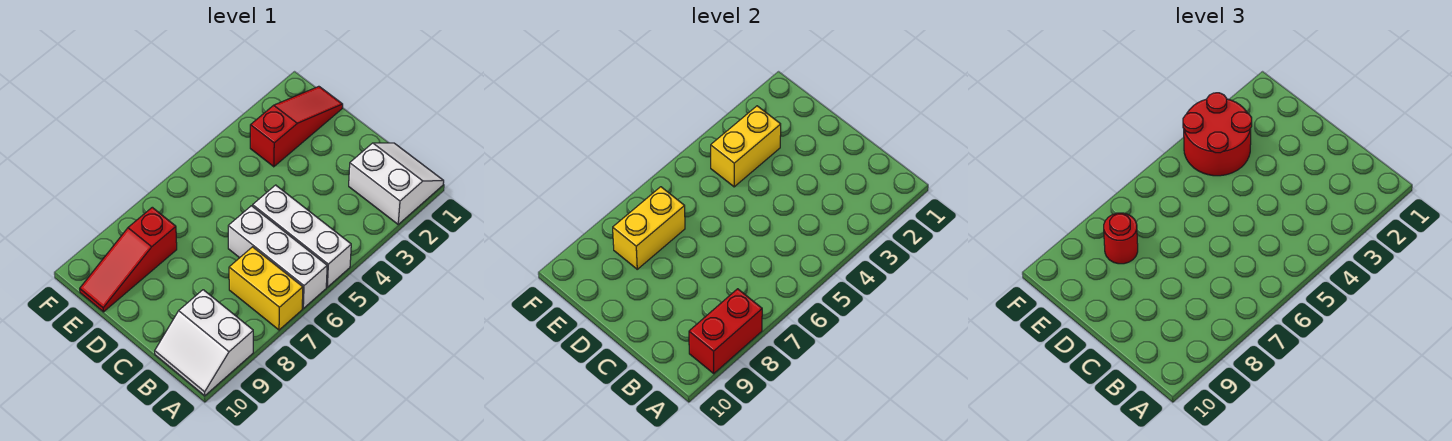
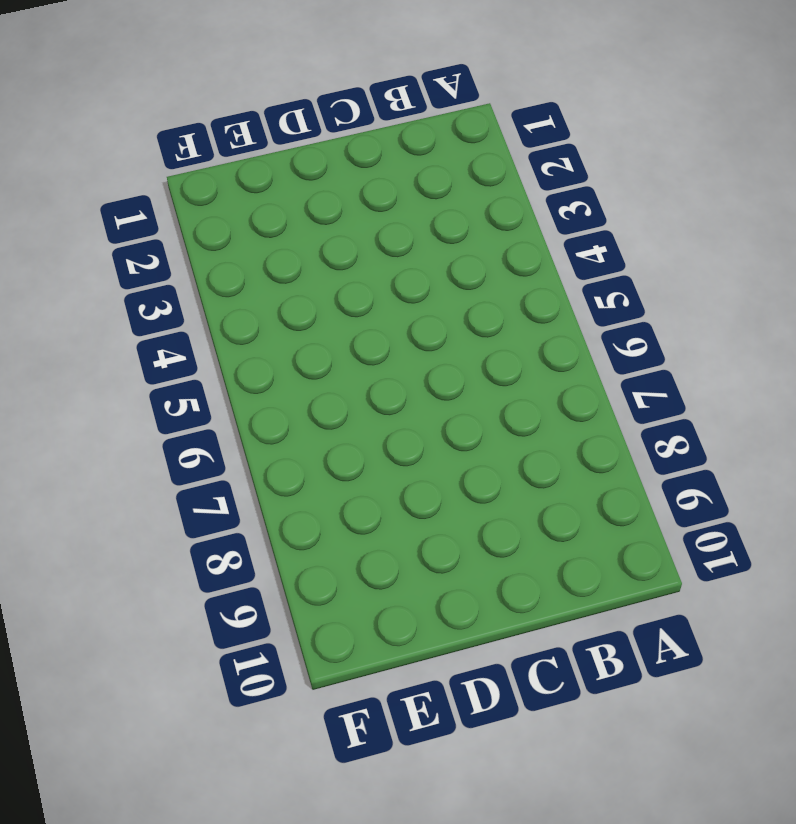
none -> white 2x2 slope [349,143,444,224]
none -> white 1x3 brick [253,185,351,287]
none -> white 1x3 brick [228,206,327,308]

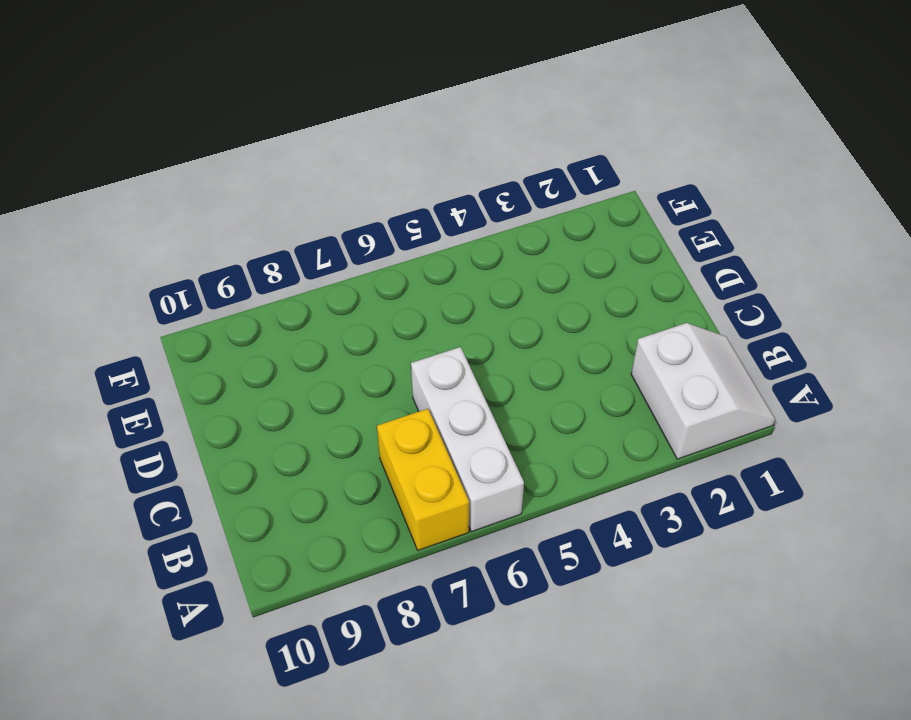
none -> white 1x3 brick [253,185,351,287]
none -> white 2x2 slope [155,290,253,396]
none -> red 1x3 slope [250,86,343,167]

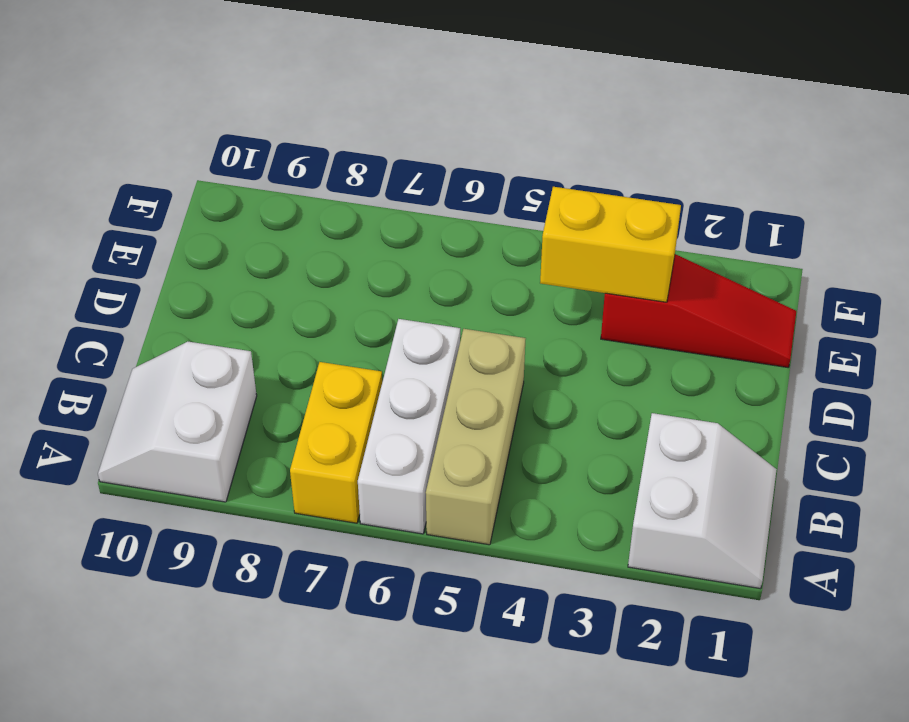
tan 1x3 brick [426,329,526,545] -> white 1x3 brick [253,185,351,287]
none -> red 1x3 slope [80,207,177,312]
none -> red 1x2 brick [689,289,762,374]
none -> yellow 1x2 brick [613,187,685,269]

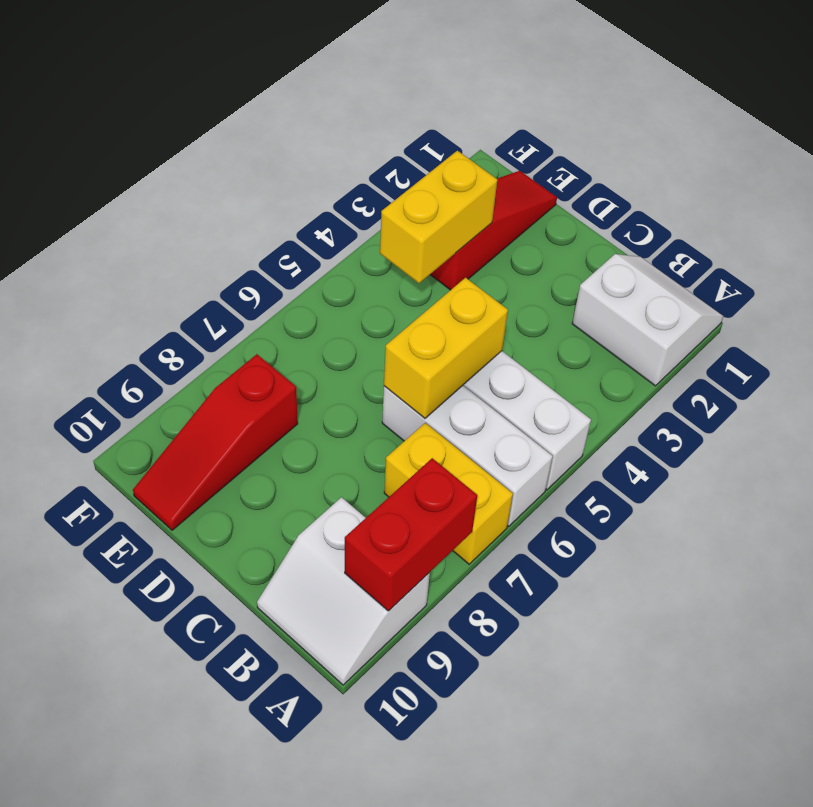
yellow 1x2 brick [384,278,508,418] -> yellow 1x2 brick moved to [613,187,685,269]
none -> red 2x2 round brick [1183,93,1252,176]
none -> red 1x1 round brick [1104,213,1138,264]

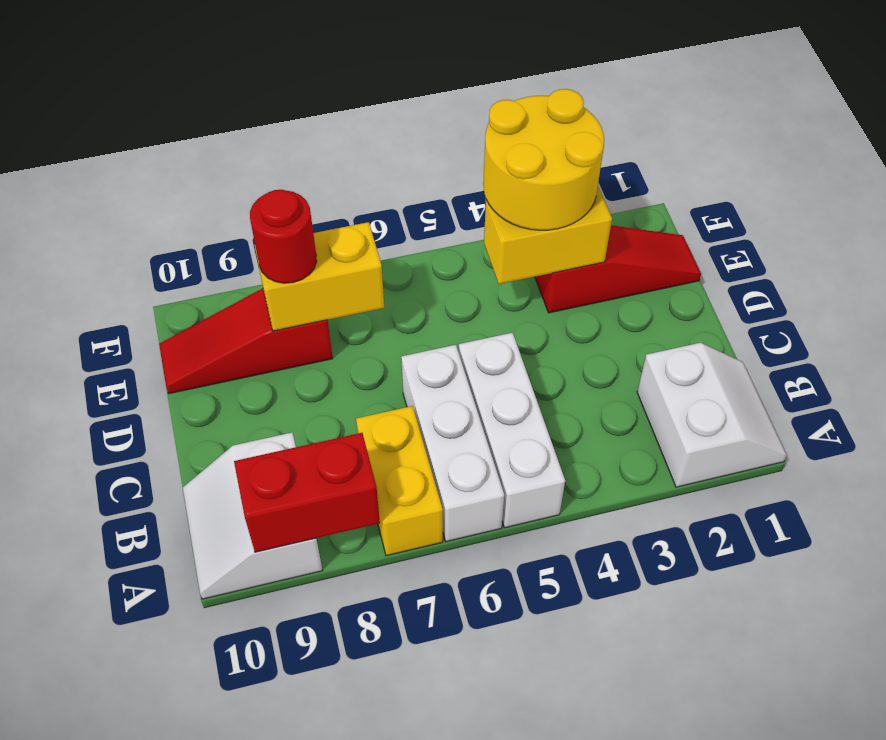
yellow 2x2 round brick [483,89,604,230] -> red 2x2 round brick [1183,93,1252,176]

